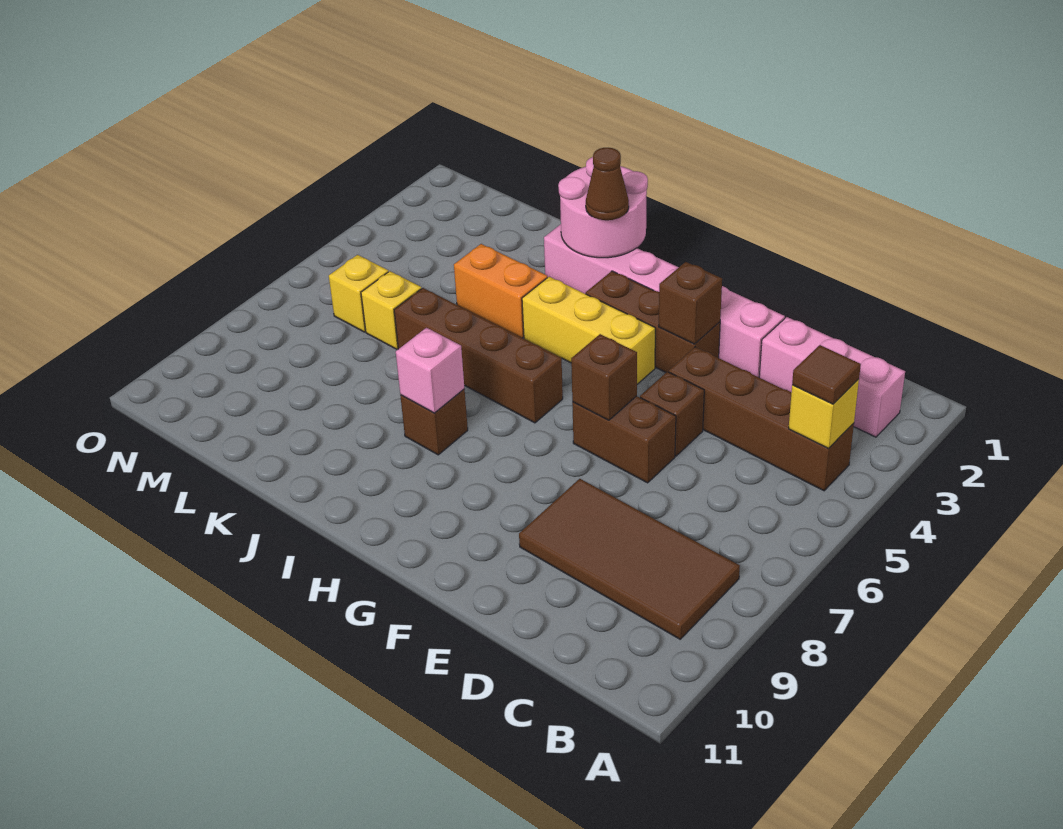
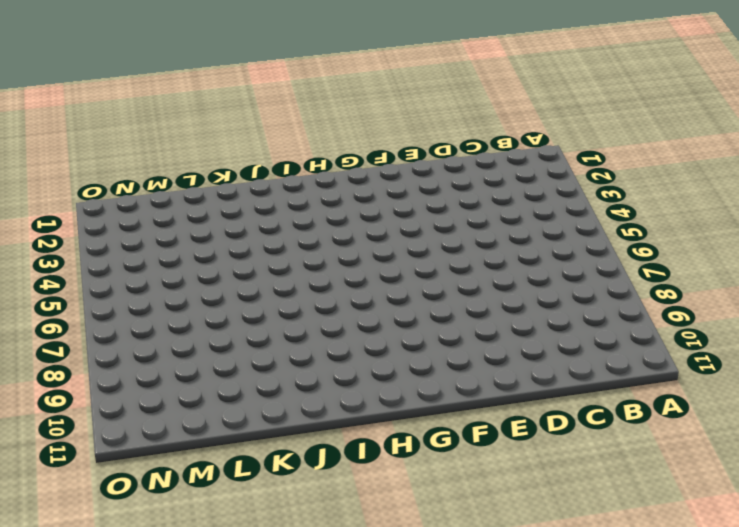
none -> pink 1x3 brick [759,317,905,437]
none -> brown 1x4 brick [669,347,854,491]
none -> brown 2x4 tile [519,479,740,639]

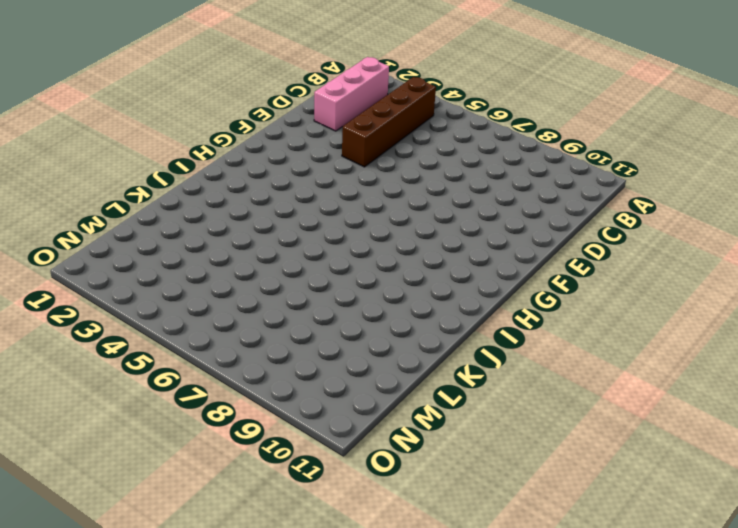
none -> brown 2x4 tile [519,479,740,639]
none -> pink 1x6 brick [544,224,785,377]
none -> brown 1x1 brick [640,372,704,456]

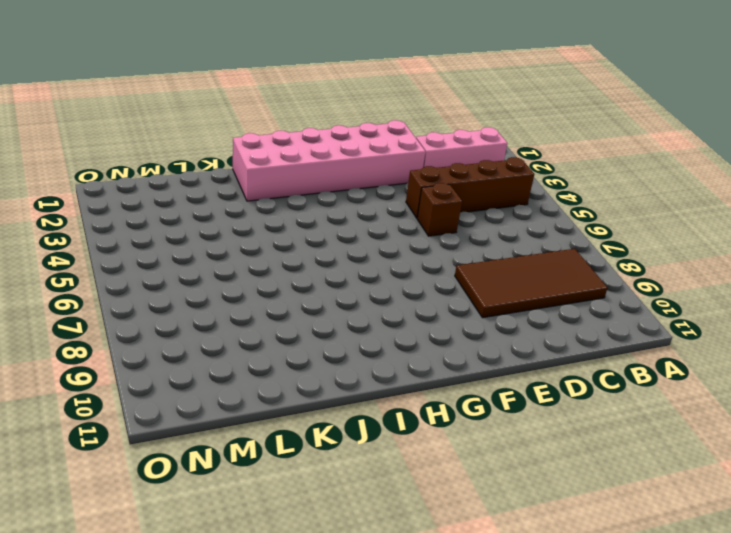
pink 2x6 brick [233,120,425,201] -> pink 1x6 brick [544,224,785,377]
none -> brown 1x2 brick [572,396,676,483]
none -> brown 1x3 brick [586,271,720,372]
none -> yellow 1x3 brick [522,277,655,384]

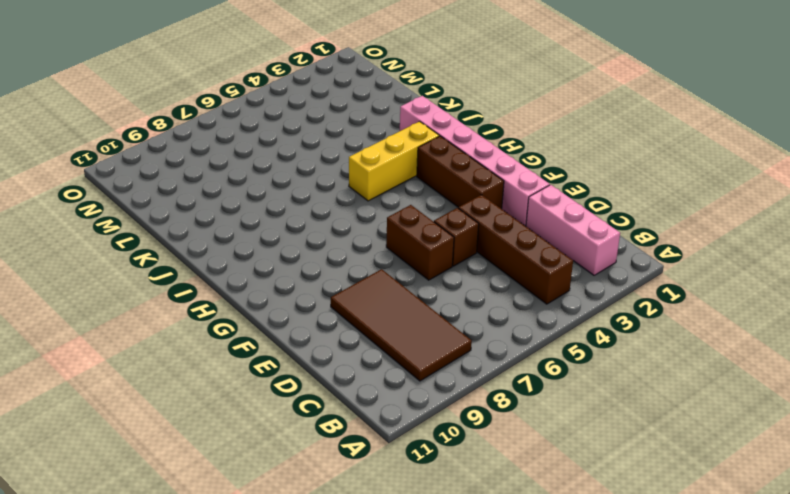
yellow 1x3 brick [349,121,439,201] -> yellow 1x3 brick turned to [522,277,655,384]
none -> brown 1x4 brick [394,288,563,423]
none -> brown 1x1 brick [400,389,468,455]
none -> orange 1x2 brick [454,244,547,338]

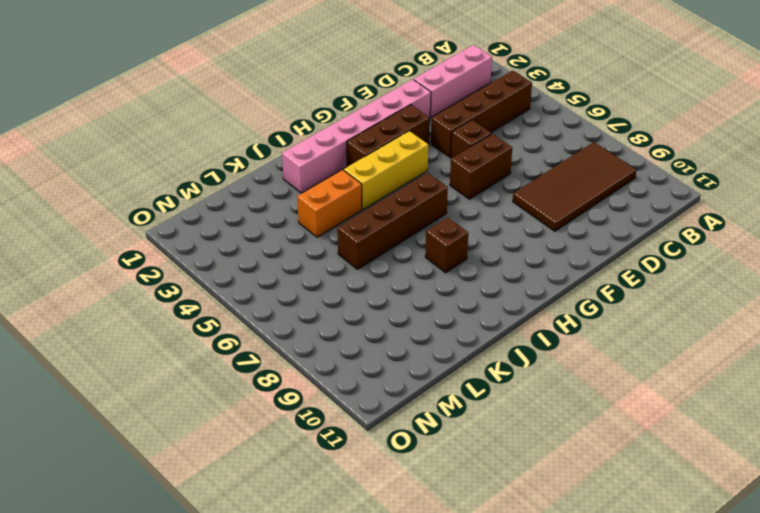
none -> yellow 1x1 brick [361,271,421,349]
none -> yellow 1x1 brick [329,255,388,332]
none -> yellow 1x1 brick [789,379,859,448]

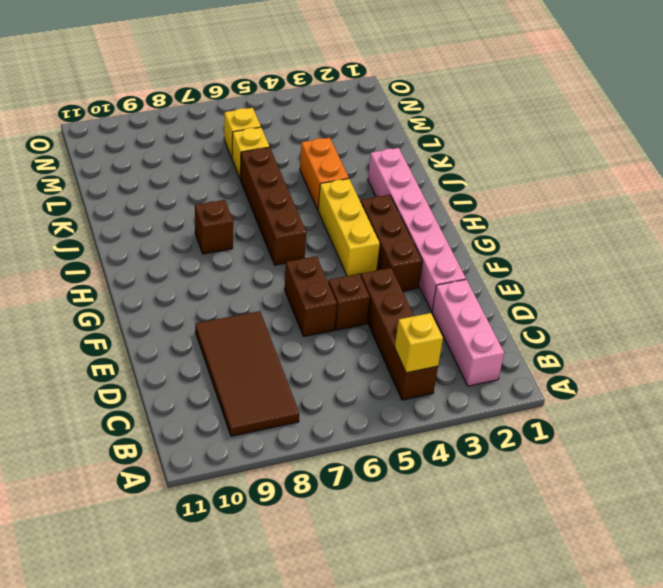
none -> brown 1x1 brick [659,262,722,344]
none -> brown 1x1 brick [571,334,637,420]
none -> pink 2x2 round brick [558,157,648,258]

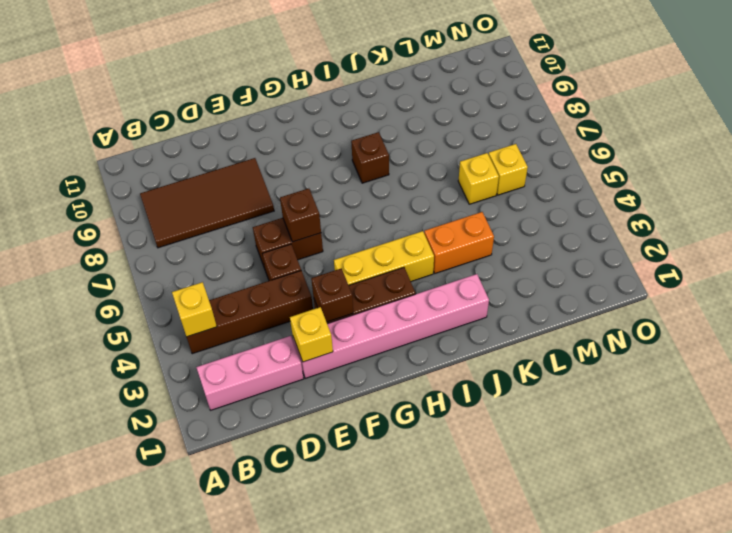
yellow 1x1 brick [290,307,333,362] -> none
none -> brown 1x4 brick [394,288,563,423]
none -> pink 2x2 round brick [558,157,648,258]
none -> pink 1x1 brick [396,328,464,413]

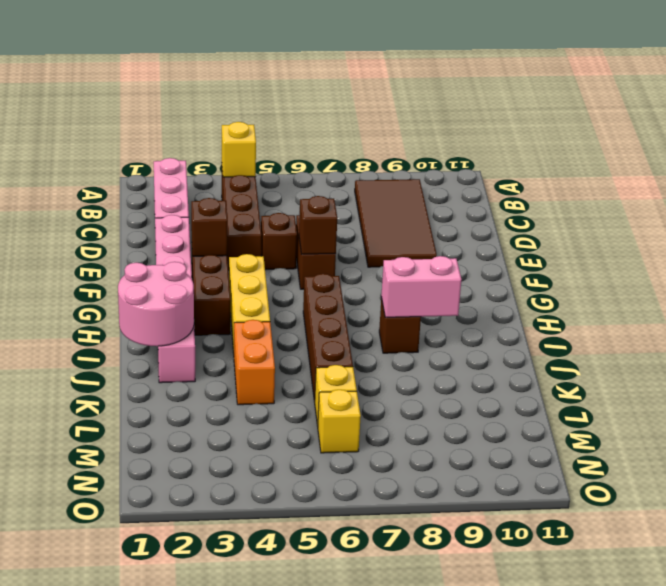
pink 1x2 brick [381,256,461,317] -> pink 1x1 brick [396,328,464,413]
none -> brown 1x1 tile [792,345,861,404]
none -> brown 1x1 cone [586,148,629,220]

